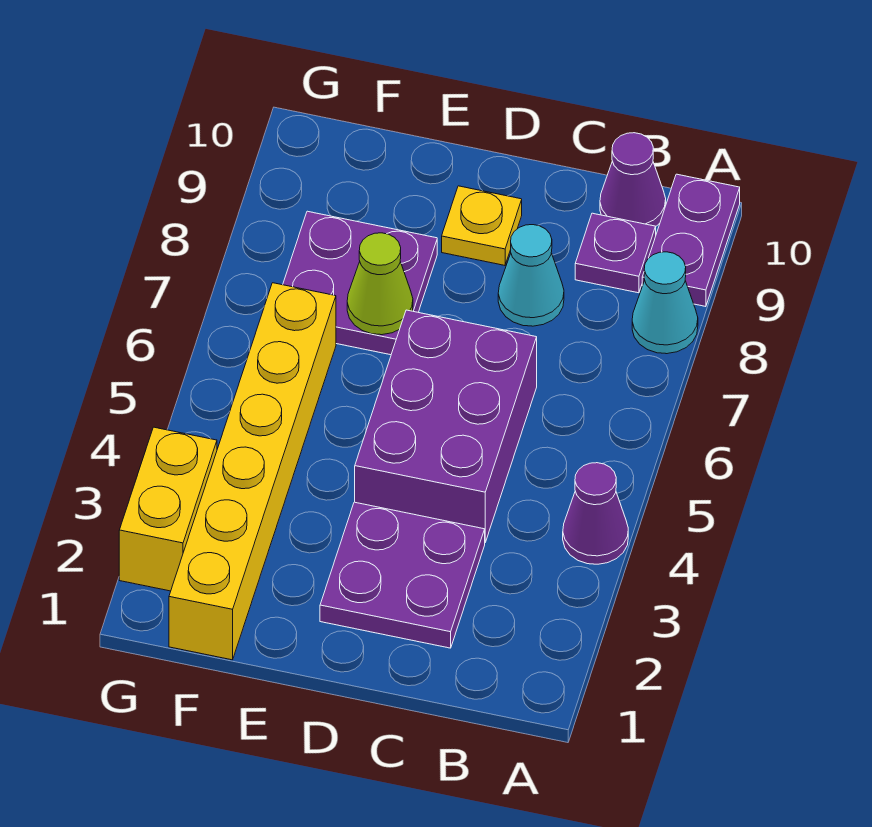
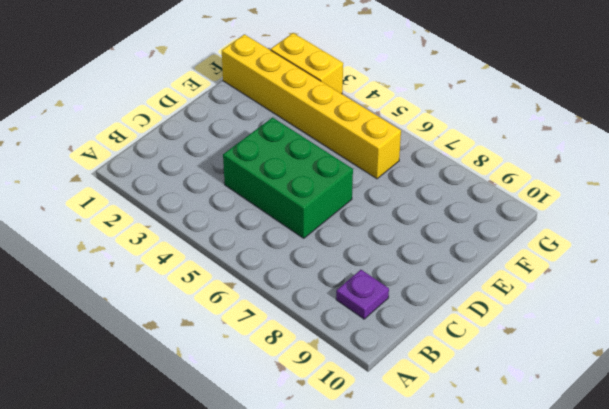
green 2x3 brick [223,117,353,238] -> purple 2x3 brick [355,310,537,542]
none -> purple 1x1 cone [563,463,628,564]
none -> cyan 1x1 cone [632,252,698,354]
none -> purple 1x2 plate [642,174,740,307]

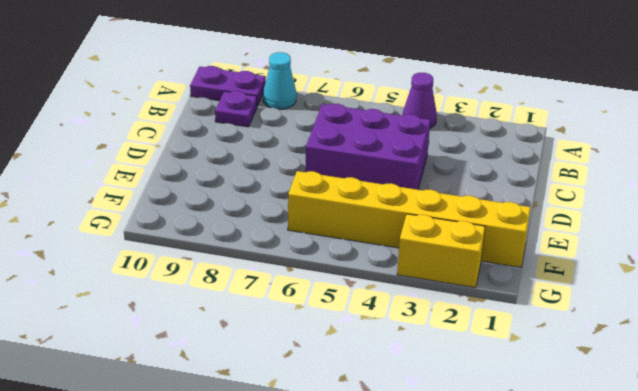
none -> purple 1x1 cone [600,133,666,227]
none -> purple 2x2 plate [320,502,485,648]
none -> cyan 1x1 cone [498,225,564,326]

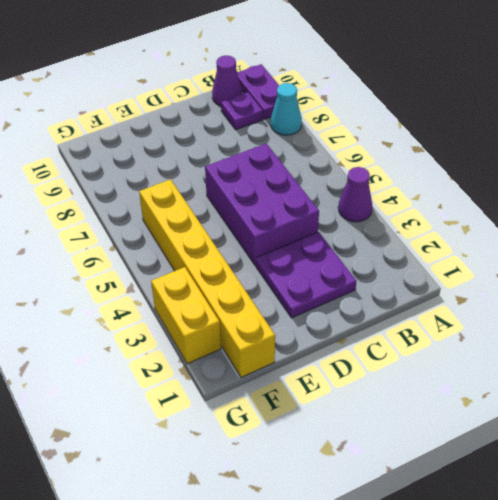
none -> cyan 1x1 cone [498,225,564,326]
none -> yellow 1x1 plate [442,186,522,265]
none -> purple 2x2 plate [283,211,437,355]

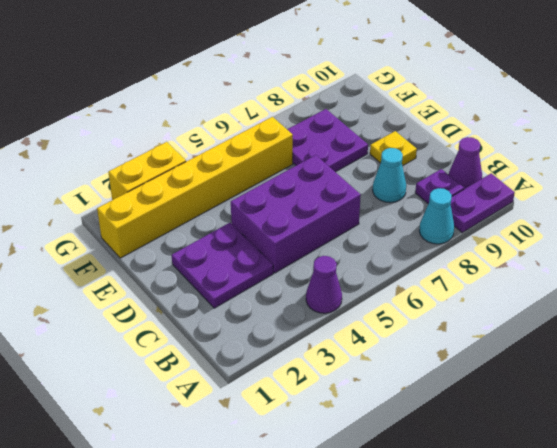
none -> lime 1x1 cone [347,233,413,335]

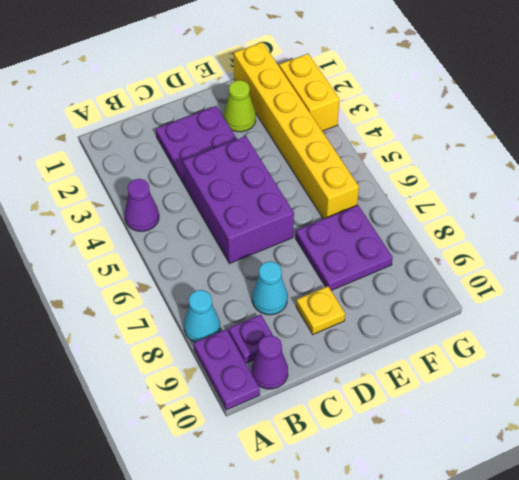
lime 1x1 cone [224,80,256,132] -> lime 1x1 cone moved to [347,233,413,335]

